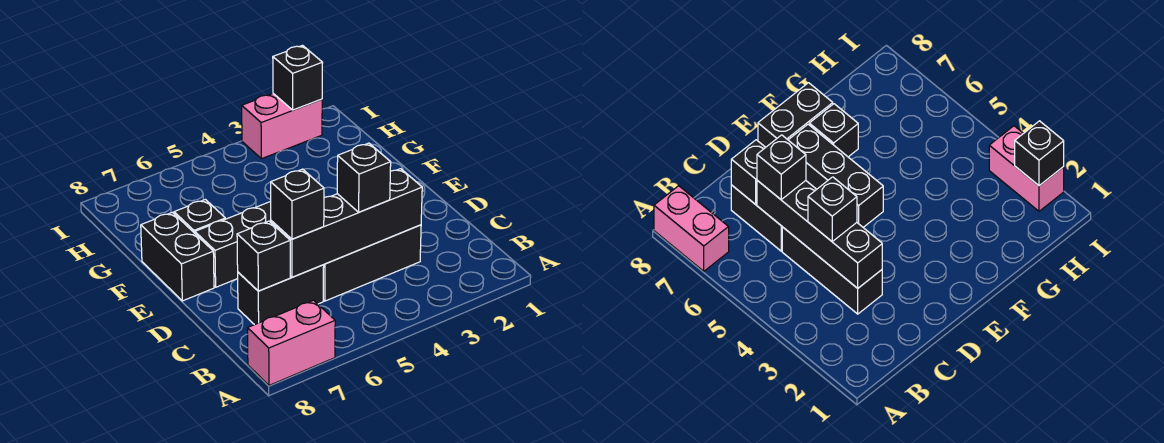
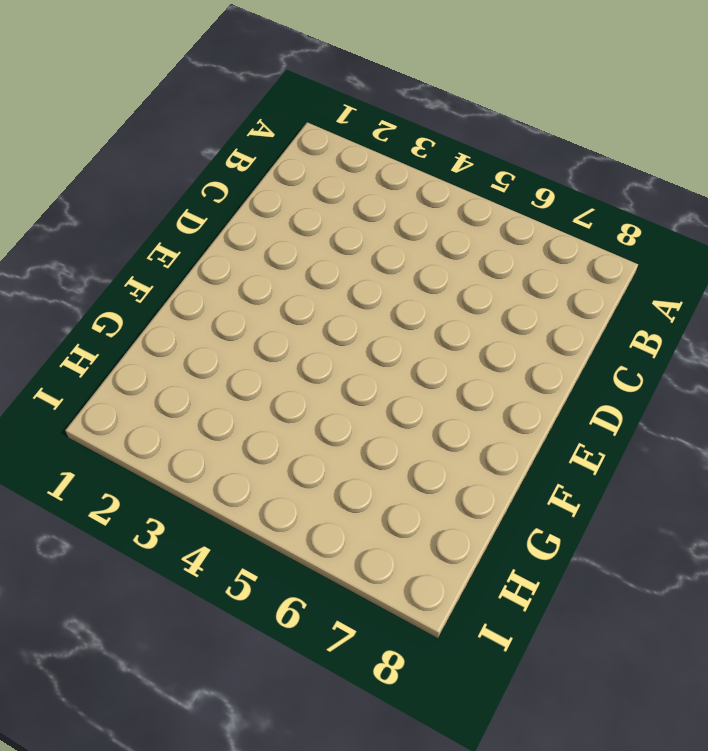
none -> pink 1x2 brick [248,300,335,385]
none -> black 1x3 brick [323,225,421,301]
none -> black 1x2 brick [238,265,324,325]

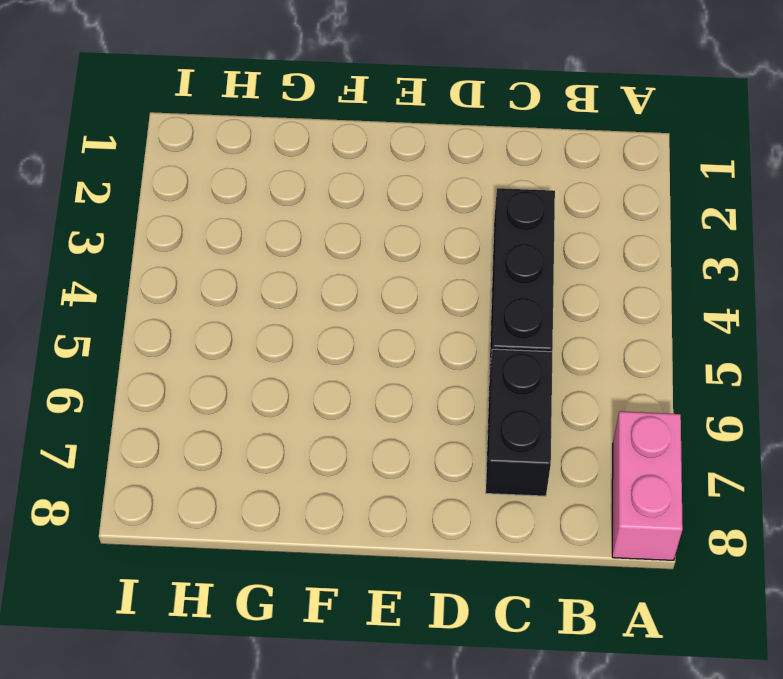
none -> black 1x3 brick [195,201,271,287]
none -> black 1x2 brick [141,212,214,301]
none -> black 1x1 brick [174,199,225,233]

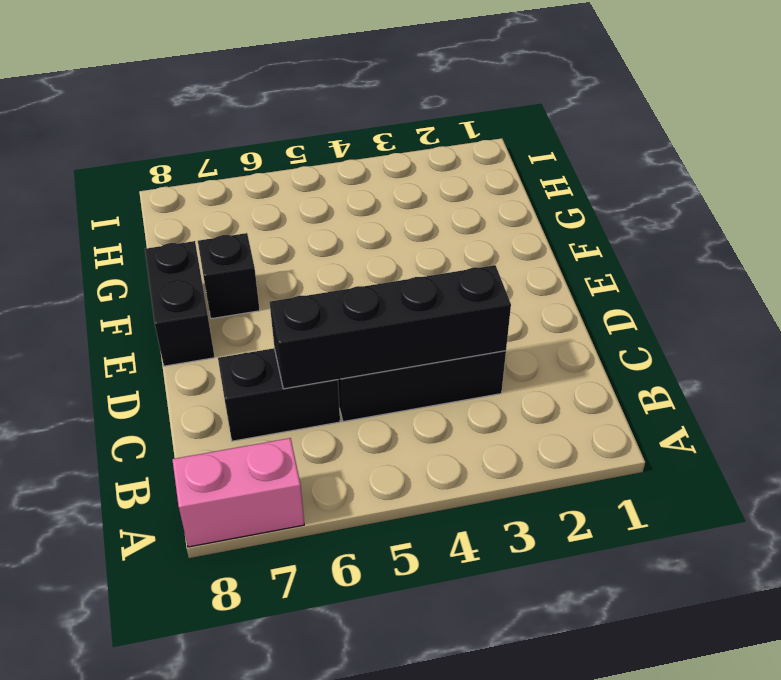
none -> black 1x3 brick [195,201,271,287]
none -> pink 1x2 brick [242,94,322,159]
none -> black 1x1 brick [237,221,290,291]

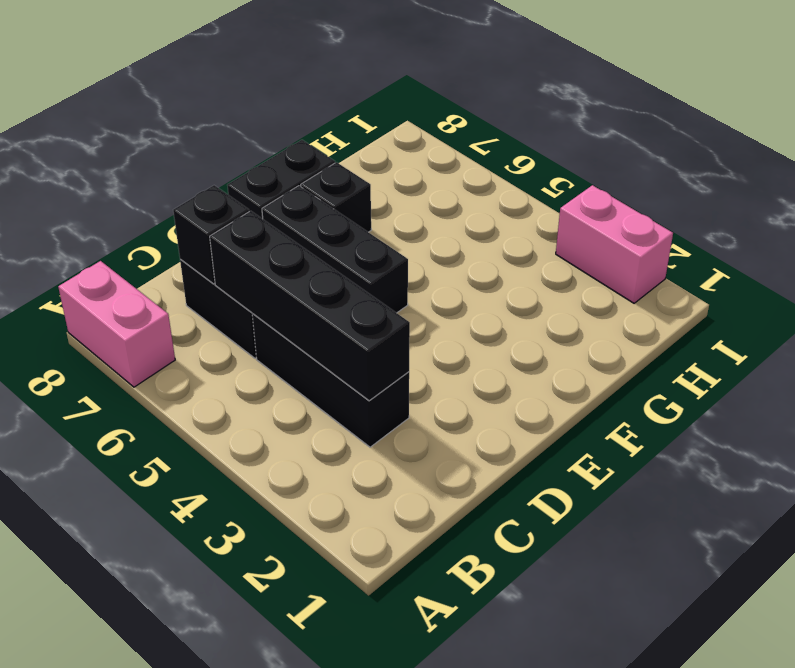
none -> black 1x1 brick [273,46,323,110]
none -> black 1x1 brick [337,143,391,212]
none -> black 1x1 brick [271,169,324,239]

